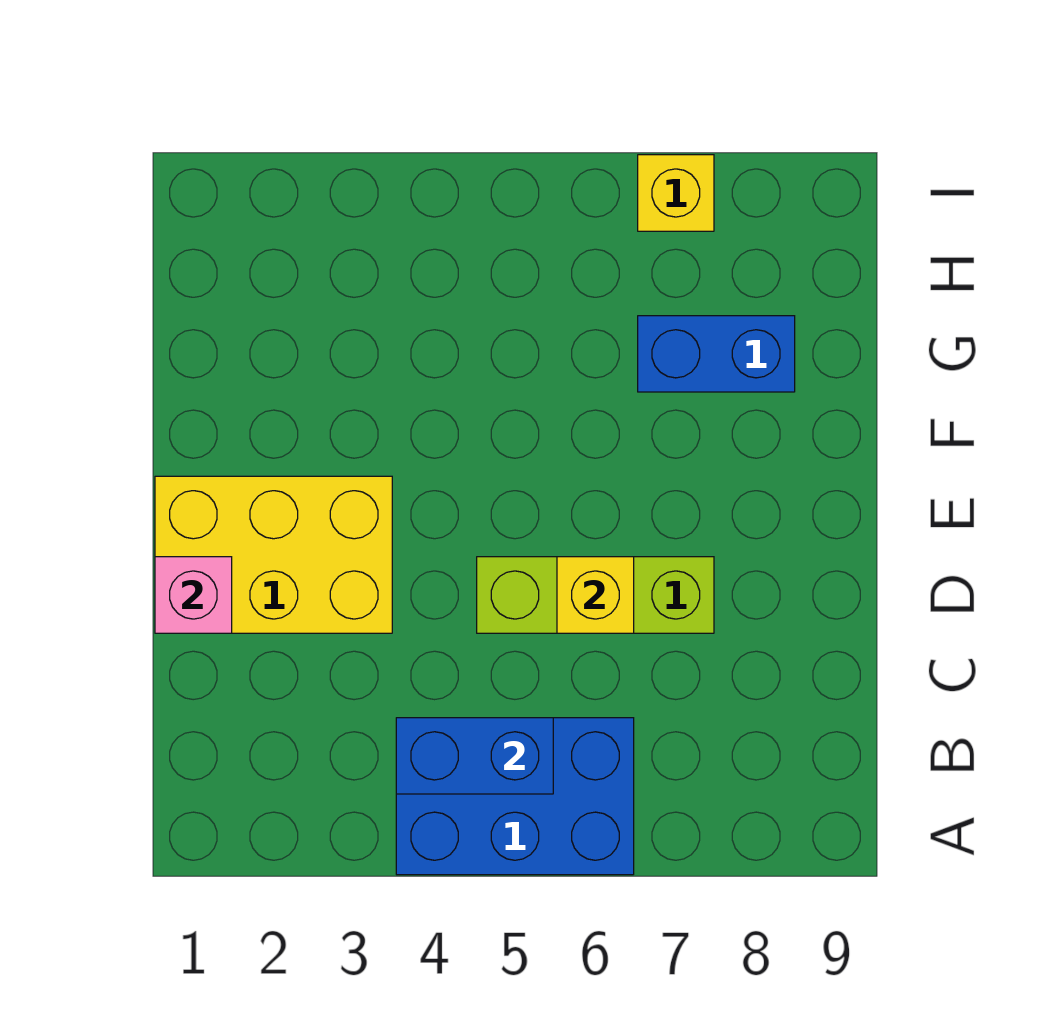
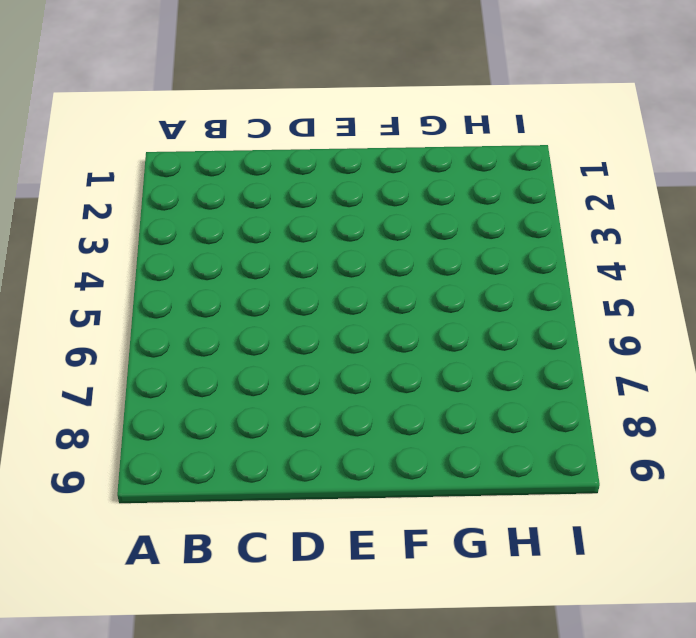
none -> blue 2x3 brick [396,718,634,875]
none -> yellow 2x3 brick [155,476,392,633]

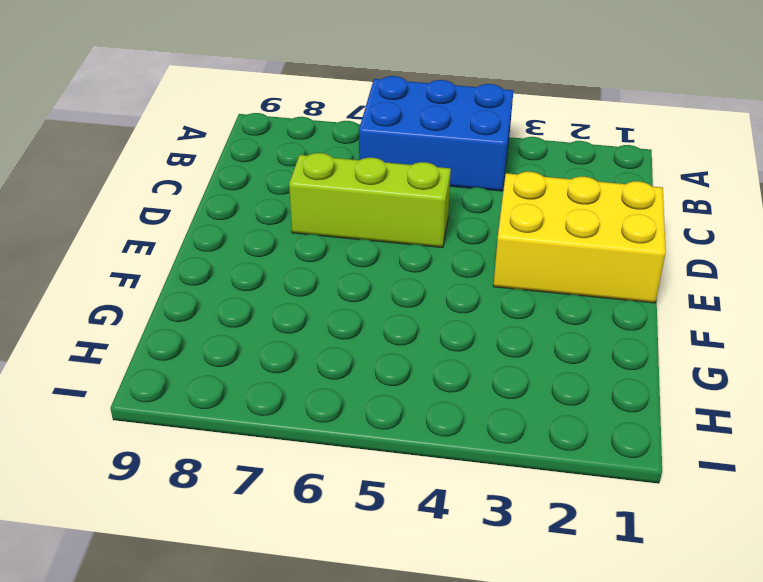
none -> blue 1x2 brick [638,316,795,392]
none -> yellow 1x1 brick [638,155,714,231]

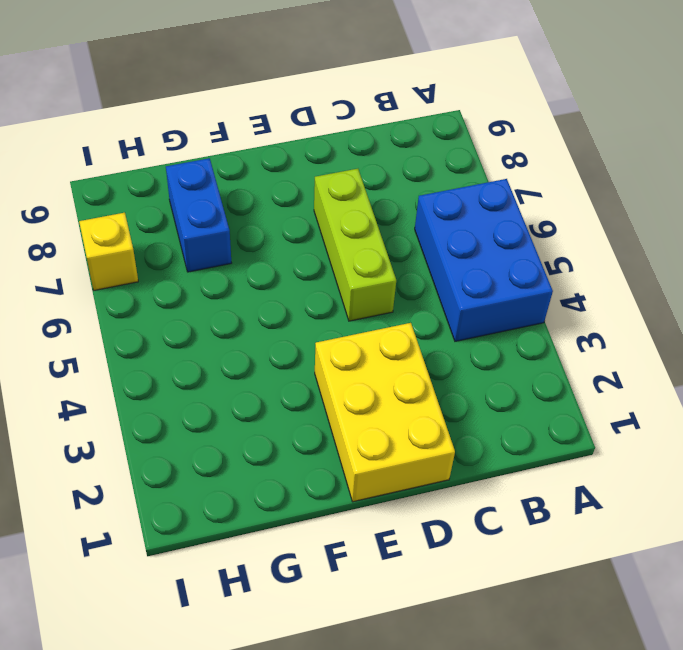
none -> blue 1x2 brick [396,718,553,794]
none -> pink 1x1 brick [155,557,232,633]

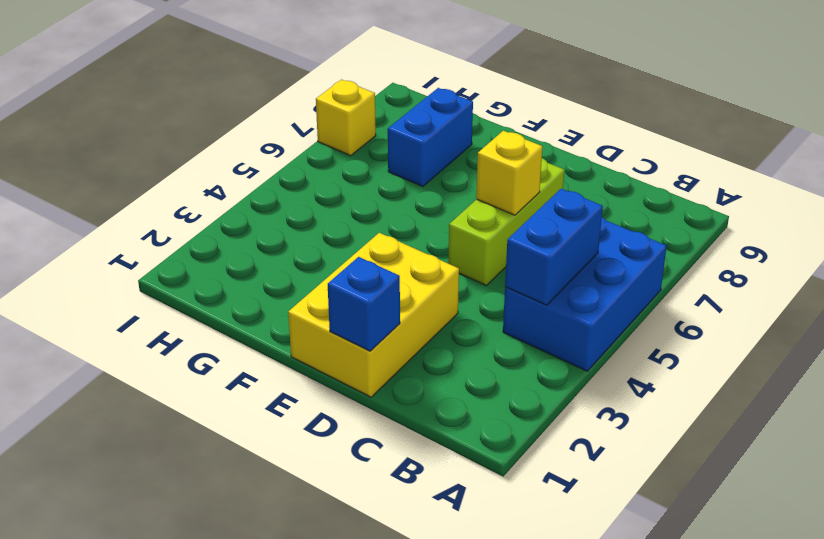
blue 1x1 brick [328,257,400,351] -> pink 1x1 brick [155,557,232,633]

